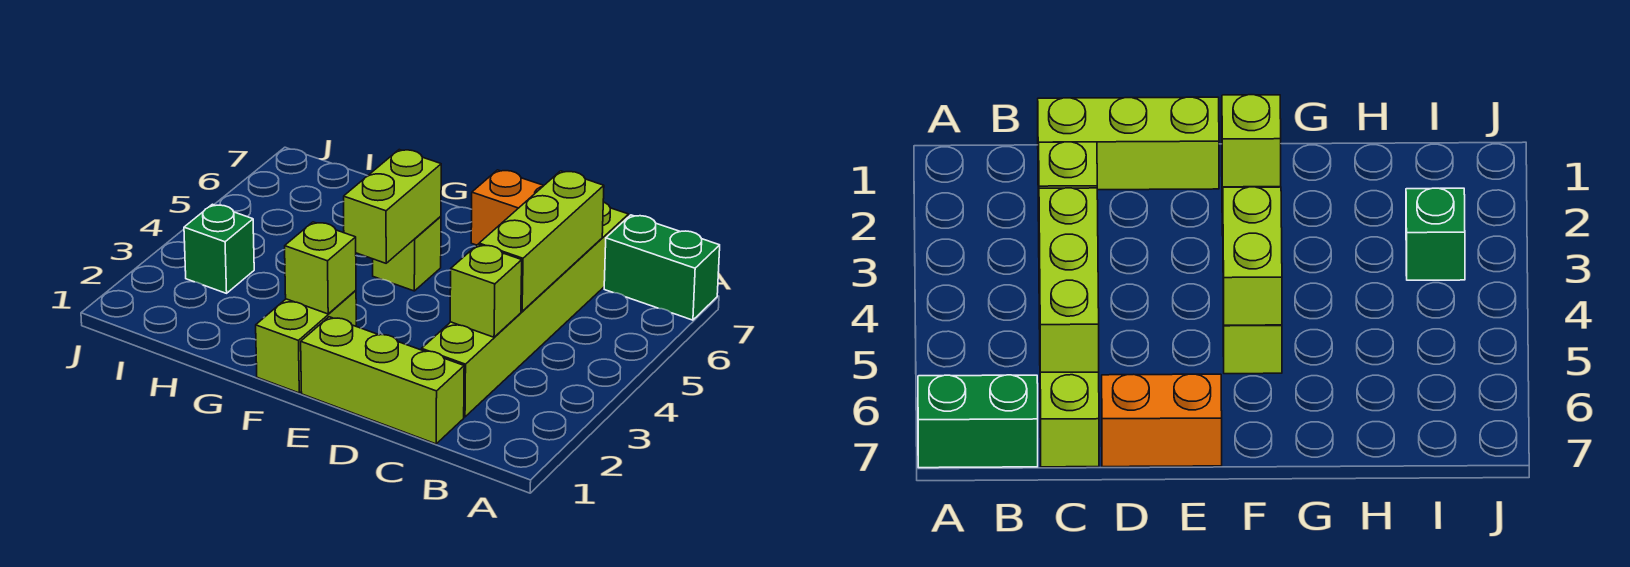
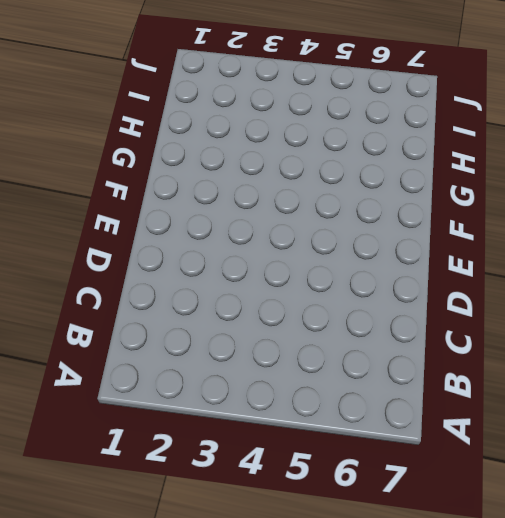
none -> green 1x2 brick [604,215,720,320]
none -> lime 1x3 brick [301,317,464,444]

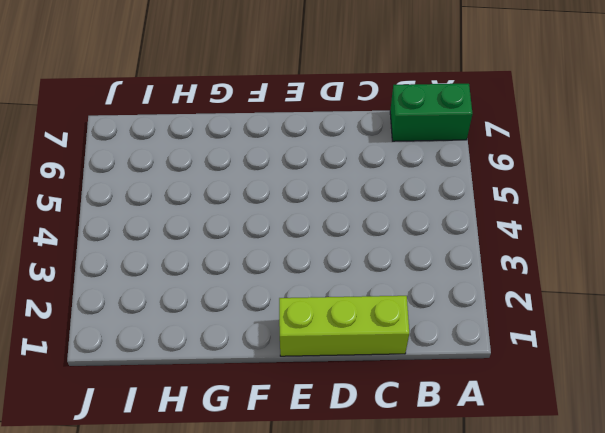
none -> lime 1x6 brick [422,202,629,417]
none -> orange 1x2 brick [471,170,544,245]

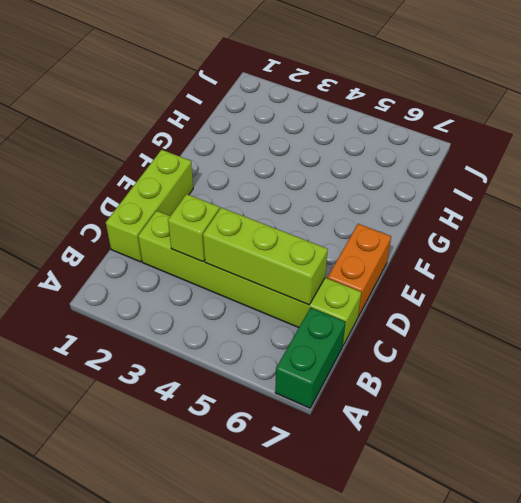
none -> lime 1x2 brick [256,290,356,393]
none -> lime 1x1 brick [373,216,441,291]

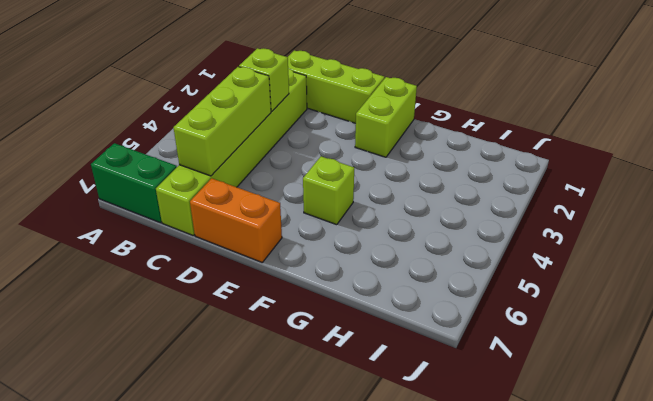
none -> green 1x1 brick [184,204,254,293]
none -> lime 1x1 brick [285,222,356,314]

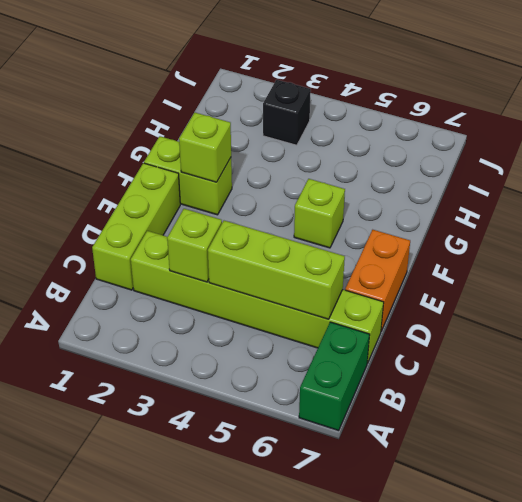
black 1x1 brick [263,80,311,145] -> green 1x1 brick [184,204,254,293]
none -> lime 1x2 brick [344,150,441,263]

